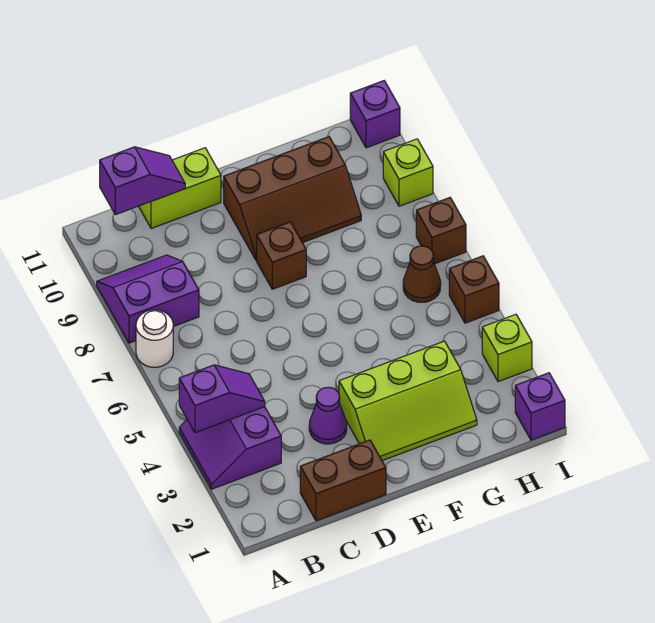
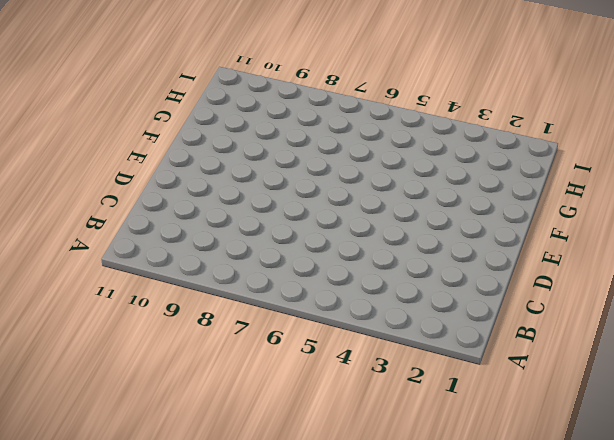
none -> purple 2x2 slope [179,407,281,489]
none -> white 1x1 round brick [136,310,173,367]
none -> purple 2x2 slope [97,255,199,343]

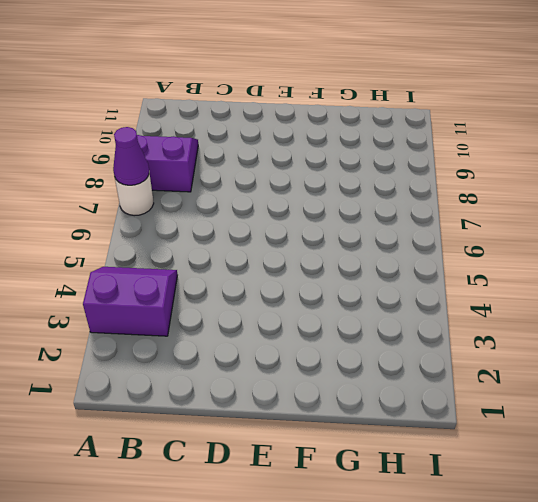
purple 2x2 slope [83,267,177,336] -> purple 2x2 slope turned to [179,407,281,489]
purple 1x1 cone [113,127,149,185] -> purple 1x1 cone moved to [309,387,347,444]
none -> brown 1x2 brick [300,440,386,521]
none -> lime 1x2 brick [139,148,221,229]
none -> lime 2x3 slope [339,341,477,461]

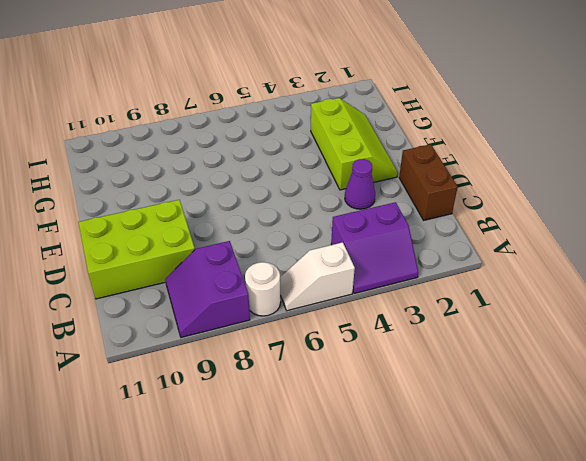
white 1x2 slope [280,242,355,311] -> none
lime 2x3 brick [78,200,195,299] -> lime 1x2 brick [139,148,221,229]
none -> brown 1x1 brick [257,222,306,289]
none -> brown 2x3 slope [224,137,361,260]
none -> brown 1x1 cone [403,246,441,302]

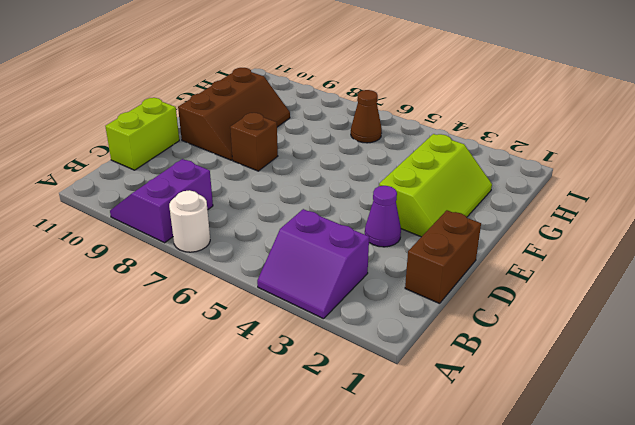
none -> purple 1x1 brick [515,373,565,440]
none -> lime 1x1 brick [482,314,532,382]
none -> brown 1x1 brick [449,256,499,323]

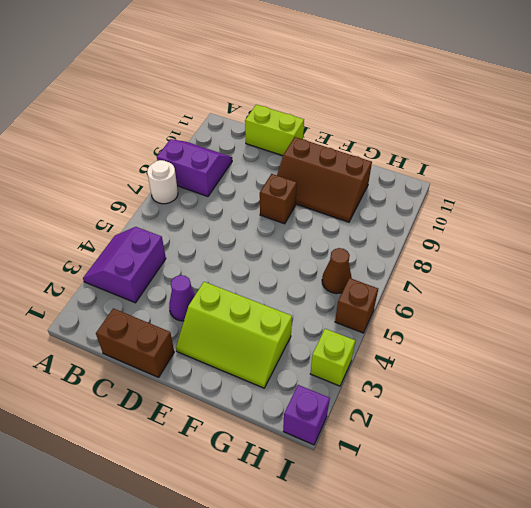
none -> brown 1x1 brick [416,198,466,264]
none -> lime 1x1 brick [383,139,433,206]
none -> purple 1x1 brick [350,81,400,148]

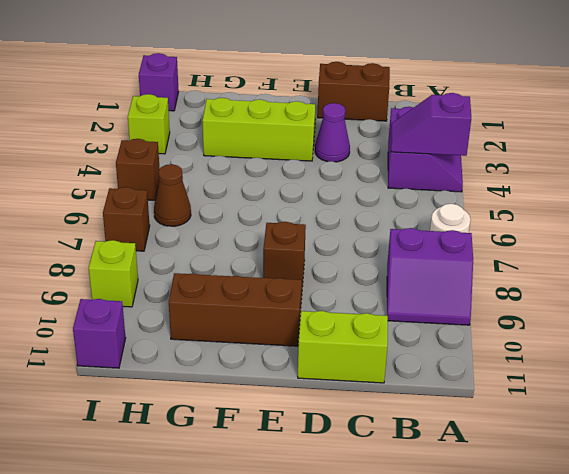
none -> purple 1x2 slope [100,147,185,215]

